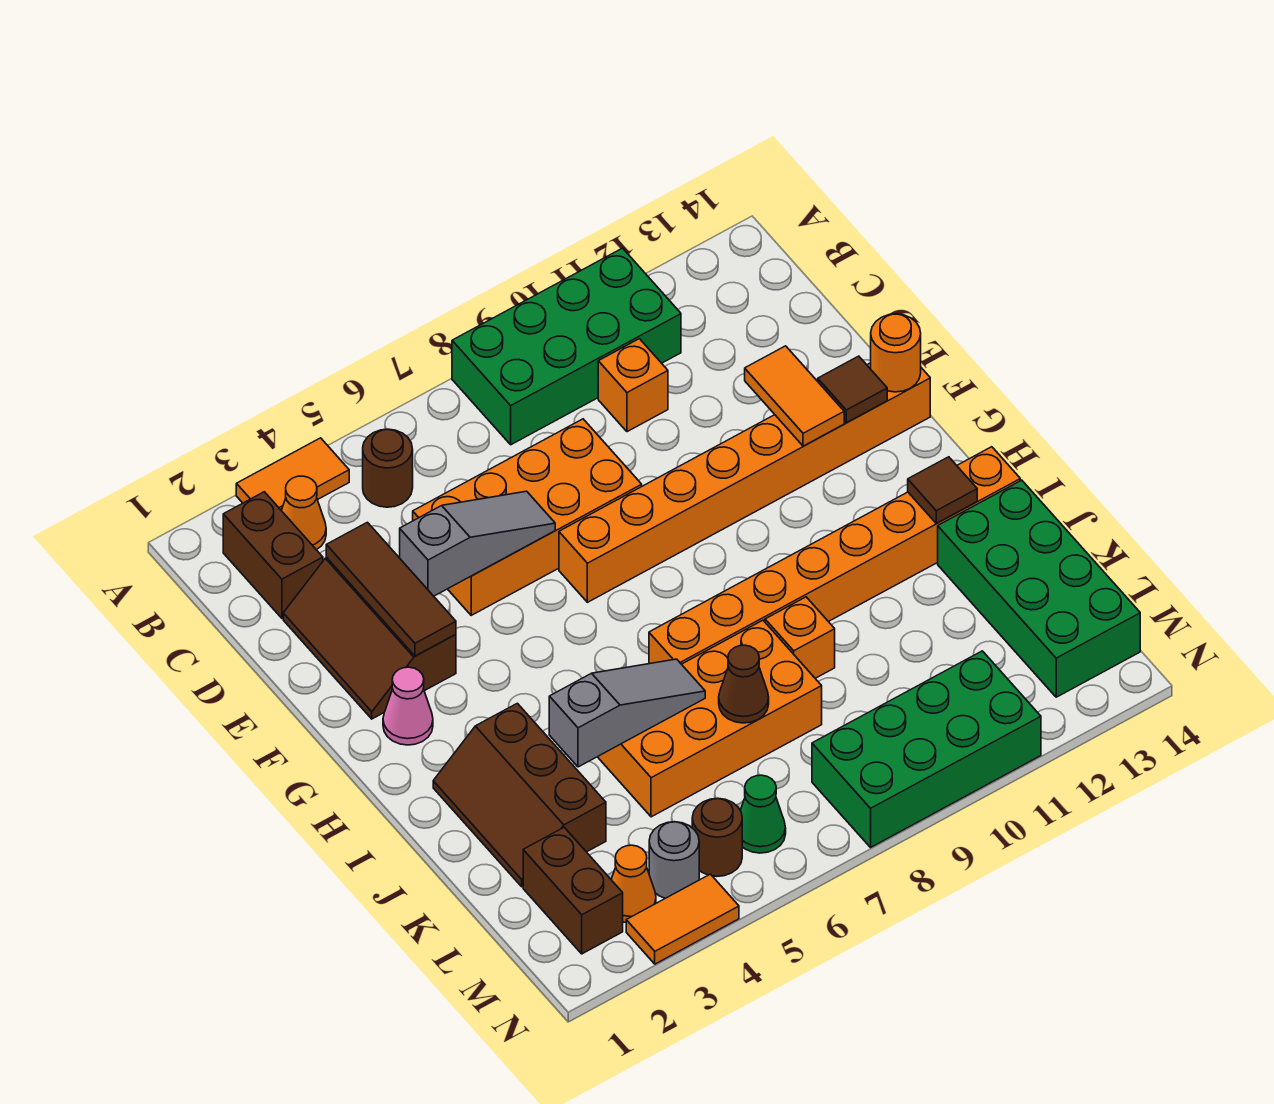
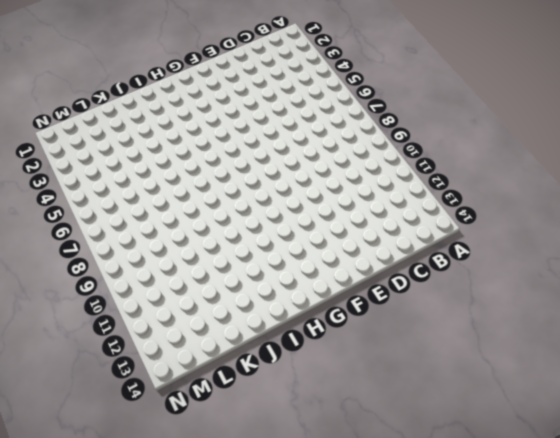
none -> orange 1x2 tile [236,438,349,510]
none -> green 2x4 brick [452,248,681,445]
none -> brown 1x2 brick [223,492,323,618]
none -> orange 1x1 cone [281,476,326,550]

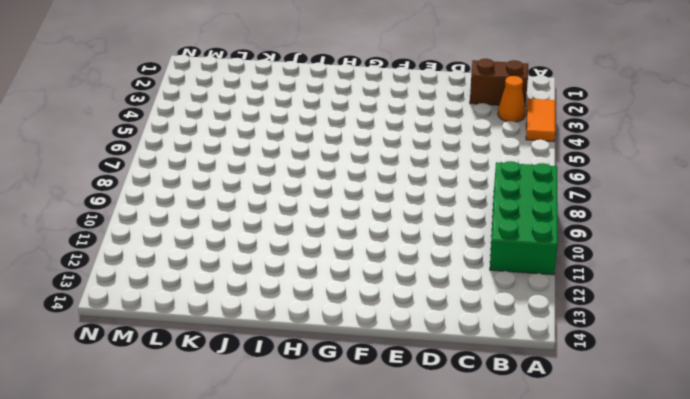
none -> brown 1x1 round brick [363,429,413,507]
none -> orange 1x1 brick [598,339,668,432]
none -> brown 2x3 slope [283,558,456,719]
none -> orange 2x4 brick [413,419,642,615]

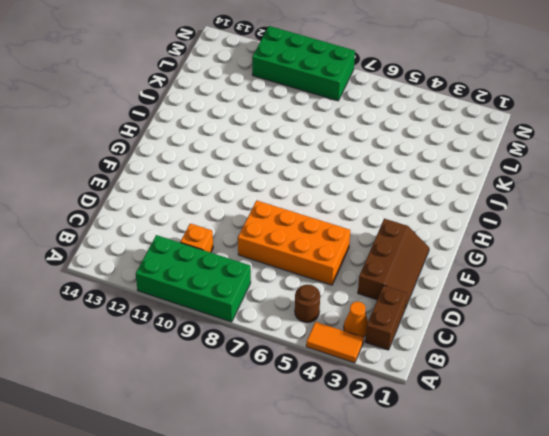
none -> orange 1x8 brick [559,363,930,602]
none -> pink 1x1 cone [383,667,433,745]
none -> brown 2x3 slope [433,703,606,887]
none -> orange 1x8 brick [649,447,1020,664]

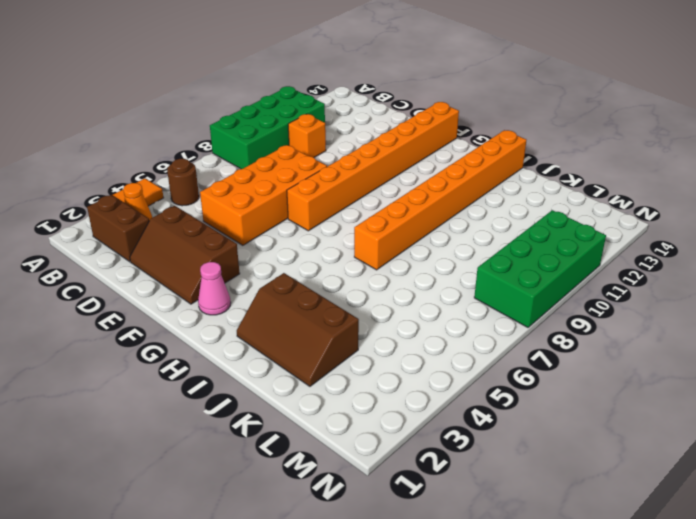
none -> orange 2x4 brick [598,620,822,817]
none -> orange 1x1 brick [765,597,835,678]
none -> green 2x4 brick [938,480,1140,697]
none -> brown 1x2 brick [523,828,623,954]

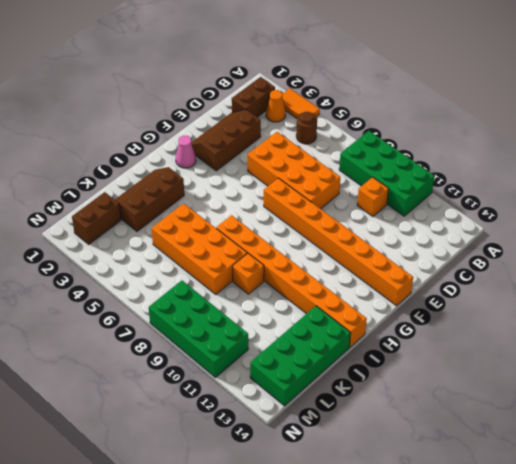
none -> orange 1x1 cone [611,845,656,922]
none -> grey 1x1 round brick [649,822,699,898]
none -> brown 1x1 round brick [692,798,742,876]
none -> green 1x1 cone [740,775,786,853]

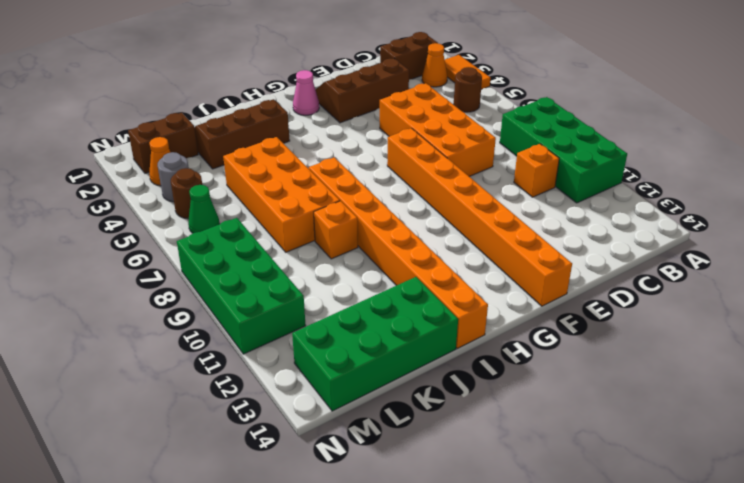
none -> orange 1x2 tile [626,874,739,964]
none -> brown 1x3 tile [326,522,456,656]
none -> grey 1x3 slope [400,491,555,596]
none -> orange 1x2 tile [745,346,844,446]

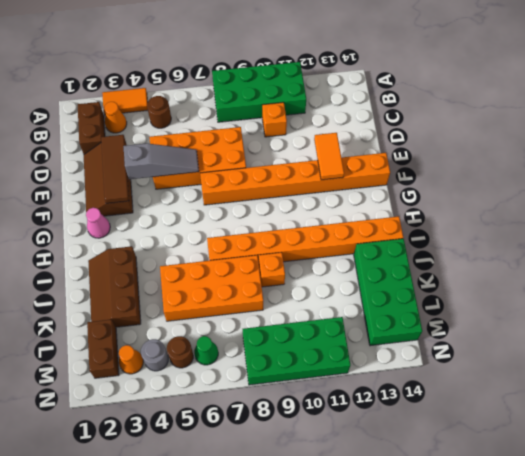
none -> orange 1x2 tile [626,874,739,964]
none -> brown 1x1 tile [818,356,887,423]
none -> orange 1x1 round brick [871,314,921,392]
none -> brown 1x1 tile [908,457,977,524]

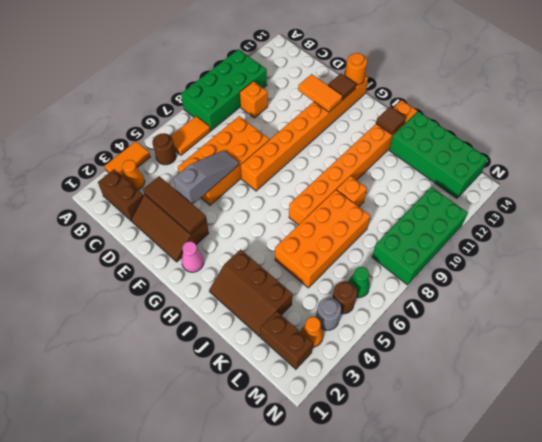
orange 1x2 tile [171,116,210,155] -> orange 1x2 tile moved to [626,874,739,964]
none -> grey 1x3 slope [549,659,705,767]
none -> brown 1x1 cone [719,645,769,723]

